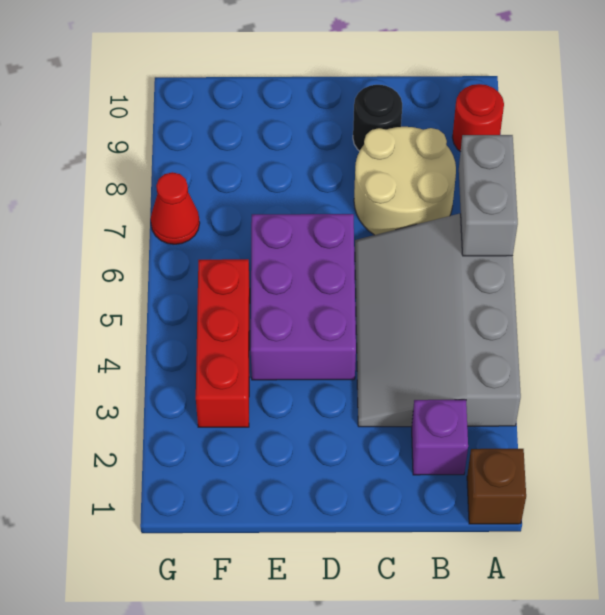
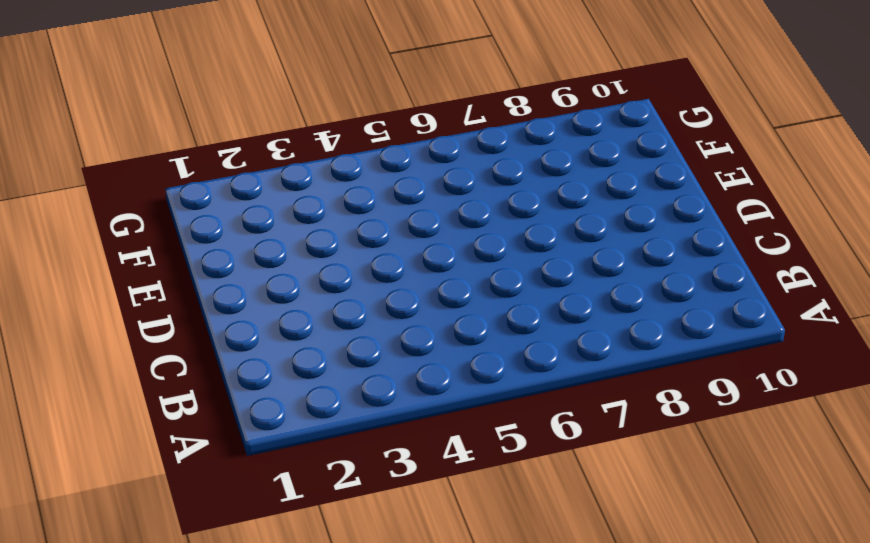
none -> brown 1x1 brick [467,449,526,524]
none -> grey 3x4 slope [355,214,521,427]

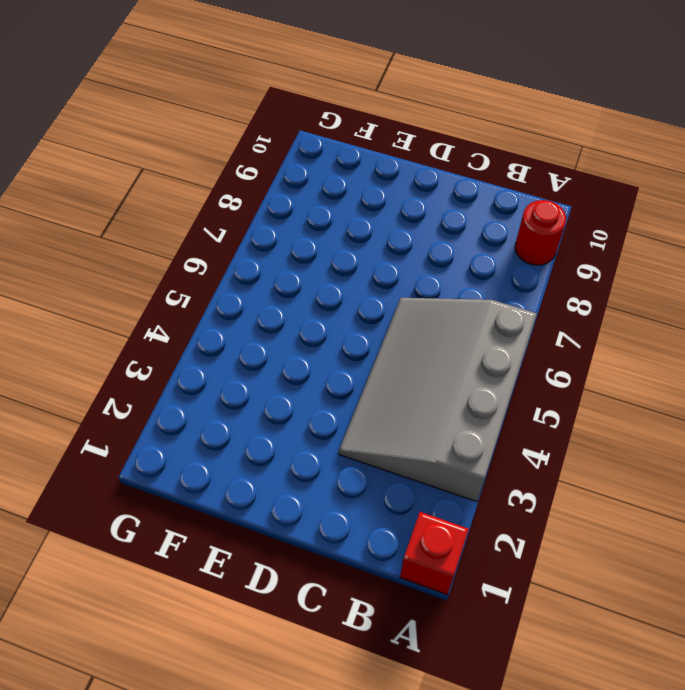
red 1x1 brick [400,512,469,595] -> brown 1x1 brick [467,449,526,524]
none -> purple 1x1 brick [412,400,468,475]
none -> tan 2x2 round brick [354,127,456,235]

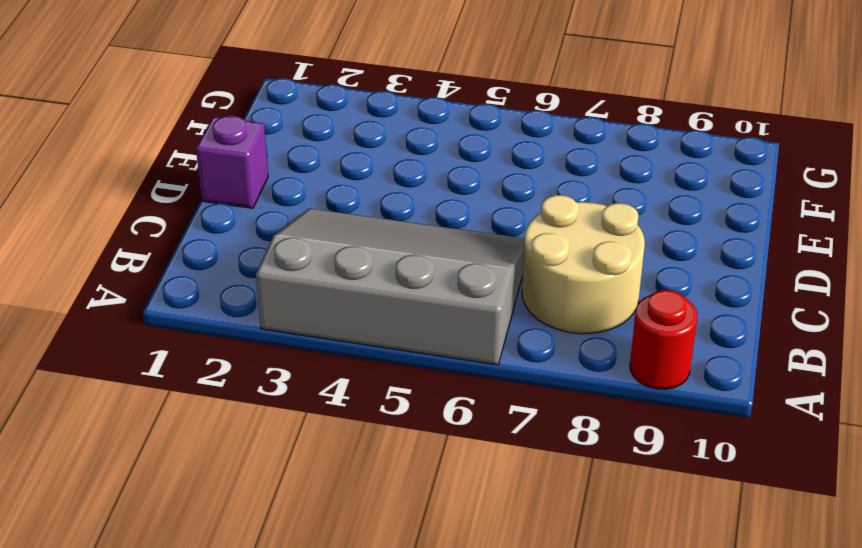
purple 1x1 brick [196,116,268,208] -> purple 1x1 brick moved to [412,400,468,475]
none -> brown 1x1 brick [467,449,526,524]
none -> black 1x1 round brick [353,85,402,151]

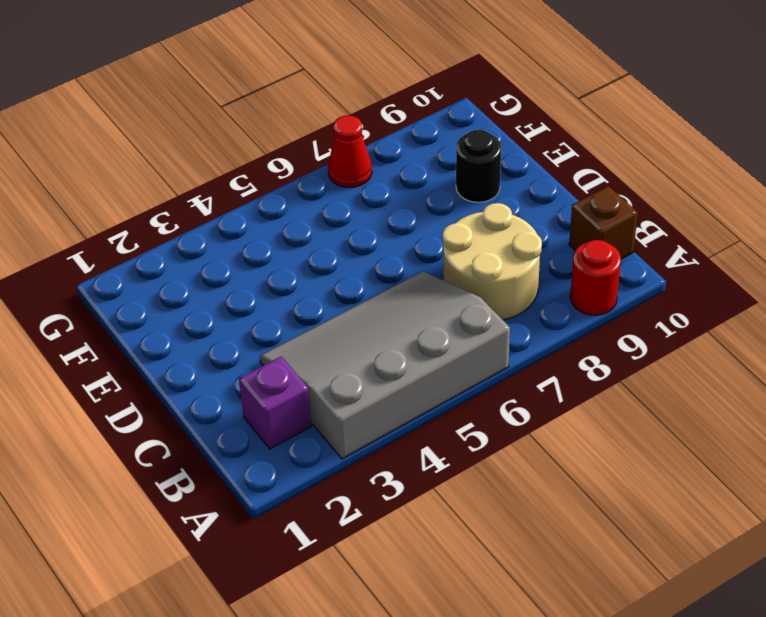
brown 1x1 brick [569,186,638,259] -> brown 1x1 brick moved to [467,449,526,524]
black 1x1 round brick [456,130,501,202] -> black 1x1 round brick moved to [353,85,402,151]
none -> purple 2x3 brick [251,214,356,380]
none -> red 1x3 brick [196,259,250,427]

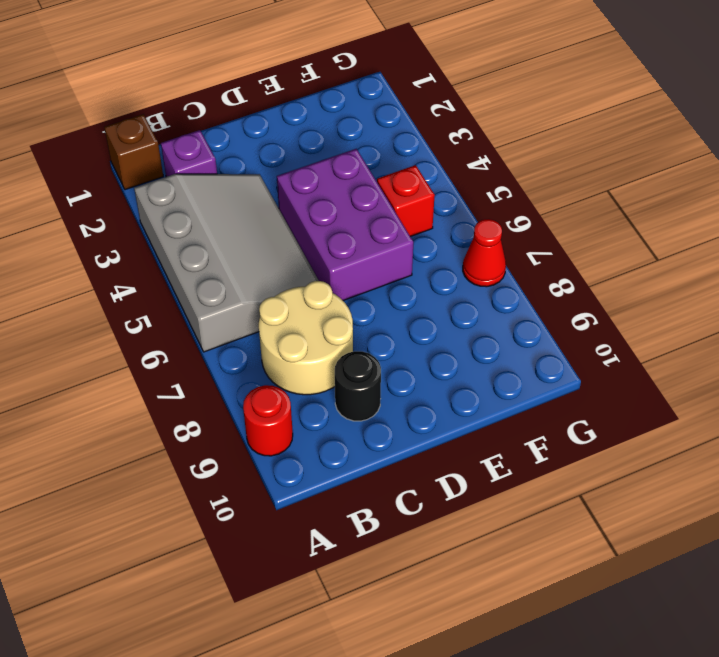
red 1x1 brick [377,165,435,237] -> red 1x3 brick [196,259,250,427]
none -> grey 1x2 brick [459,135,518,256]

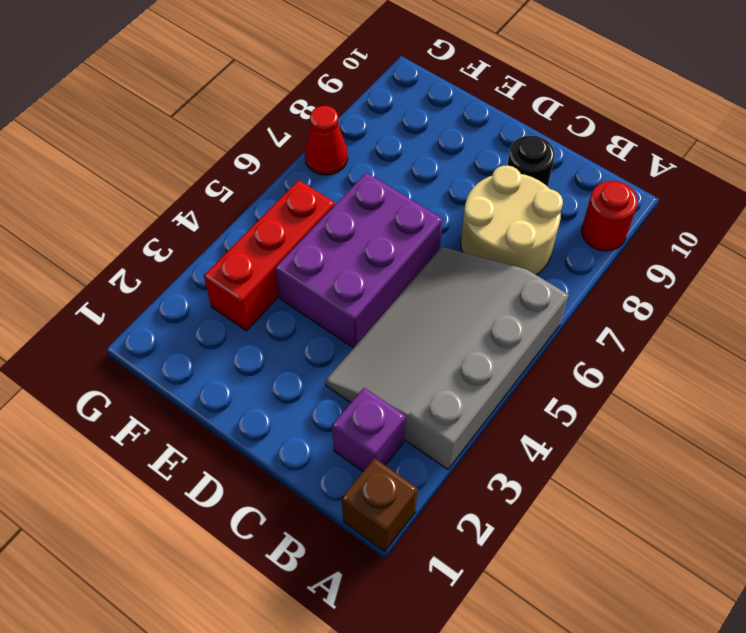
none -> grey 1x2 brick [459,135,518,256]

